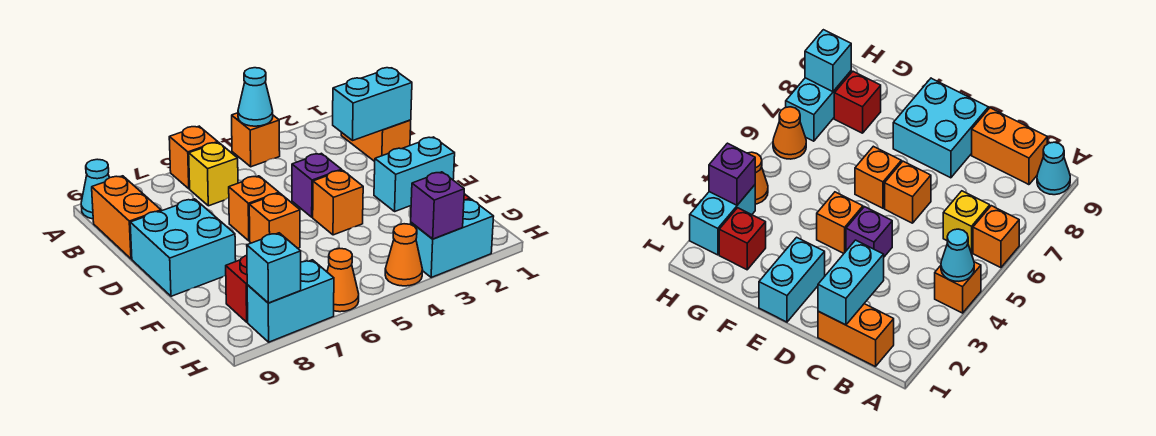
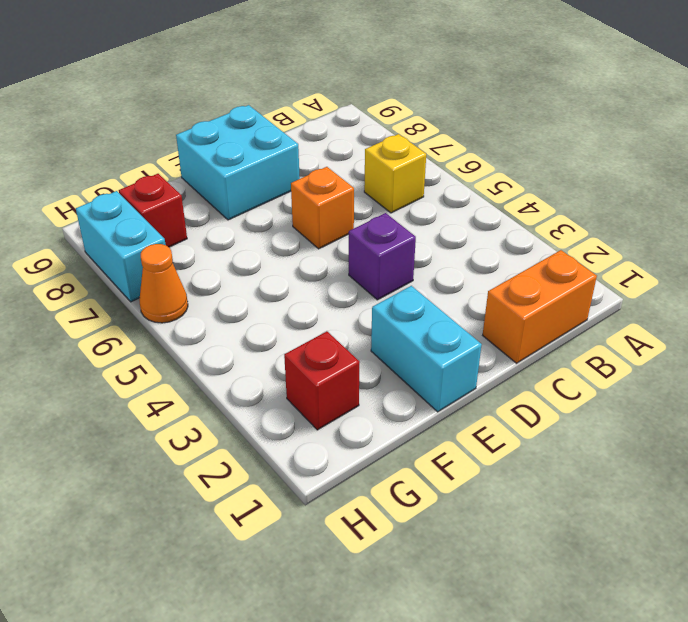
none -> orange 1x1 brick [232,113,280,167]
none -> orange 1x1 brick [169,126,218,189]
none -> cyan 1x1 cone [81,159,109,219]

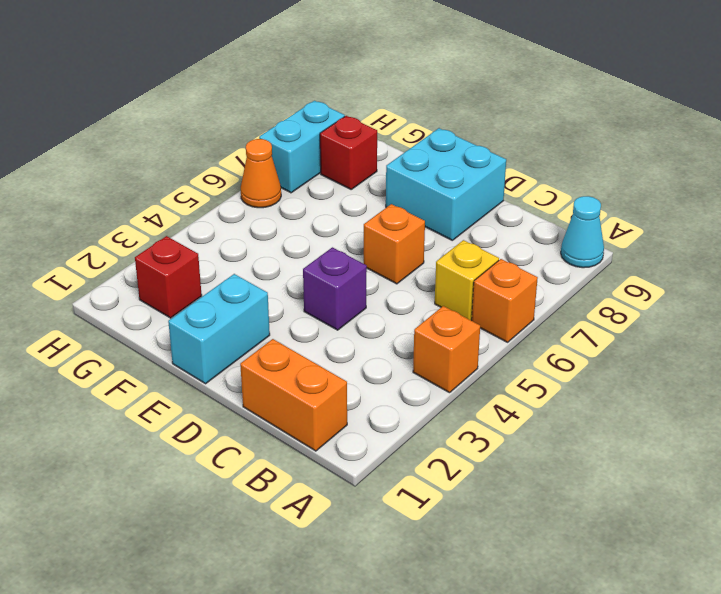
none -> orange 1x2 brick [92,176,161,259]
none -> orange 1x1 brick [313,170,363,235]
none -> orange 1x1 brick [249,193,300,248]

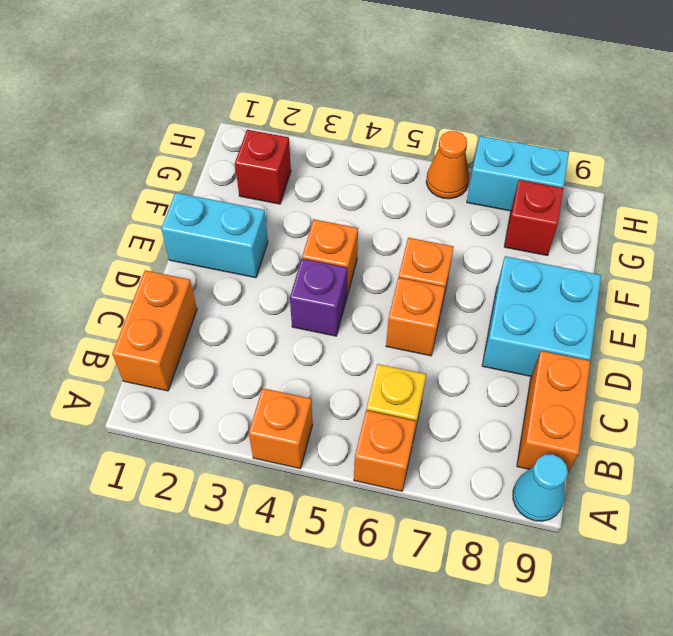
none -> cyan 1x2 brick [411,199,494,277]
none -> orange 1x1 cone [385,224,422,286]
none -> cyan 1x1 cone [238,68,273,126]

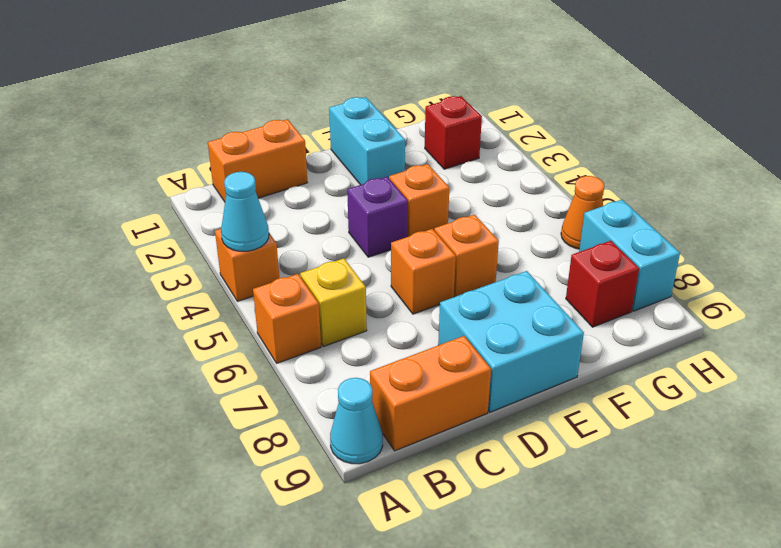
none -> cyan 1x2 brick [411,199,494,277]
none -> orange 1x1 cone [385,224,422,286]
none -> cyan 1x2 brick [333,68,412,141]

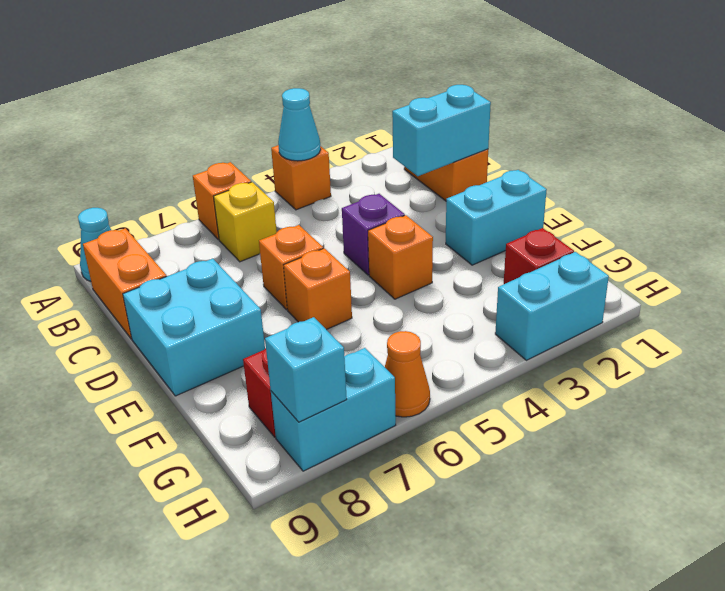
none -> orange 1x1 cone [385,224,422,286]
none -> purple 1x1 brick [411,172,464,239]

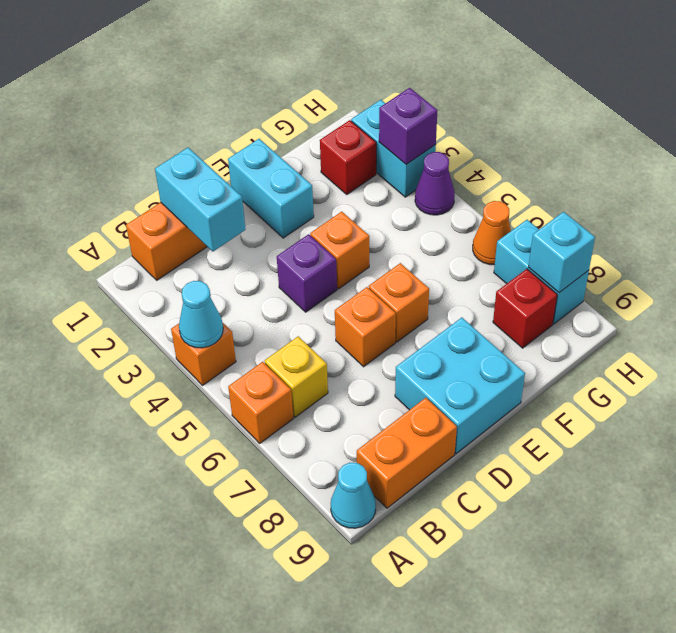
purple 1x1 cone [415,152,455,215] -> orange 1x1 cone [385,224,422,286]

